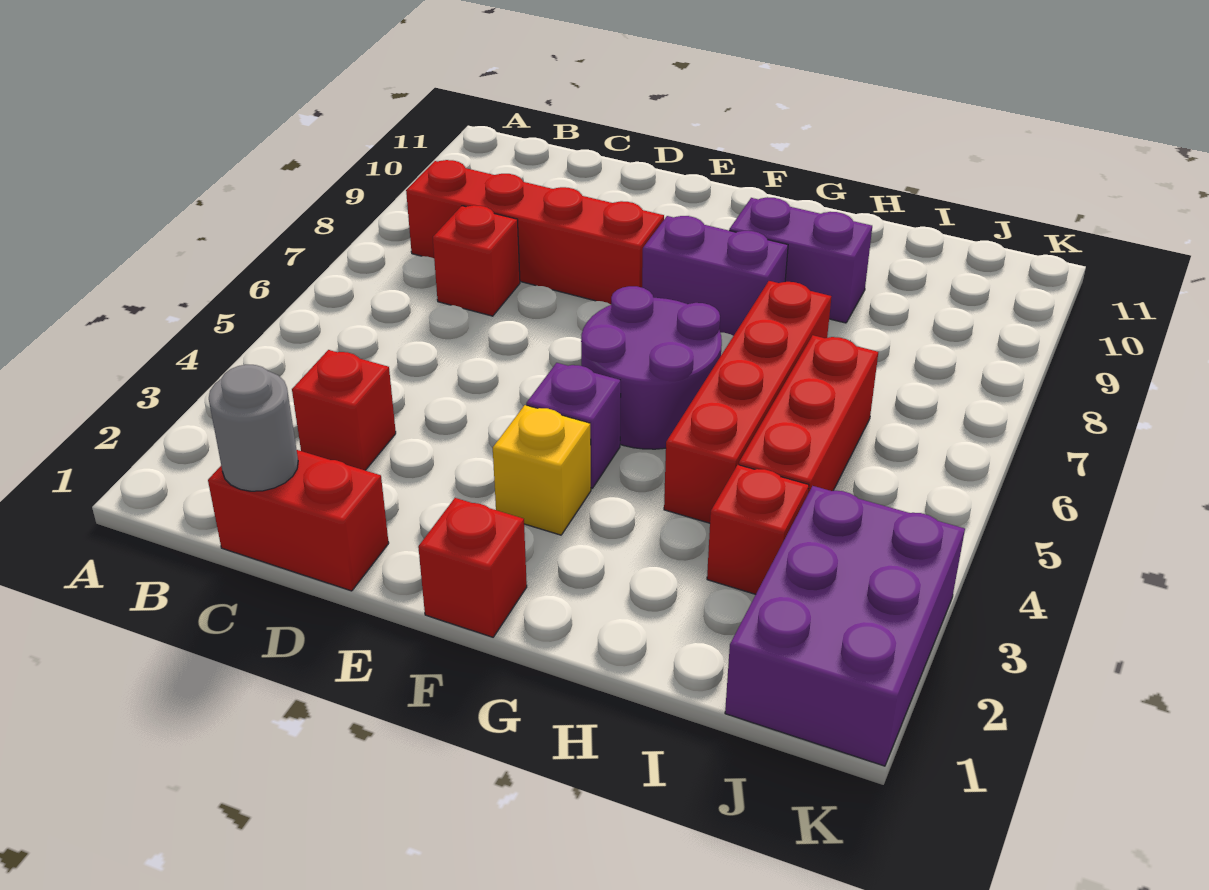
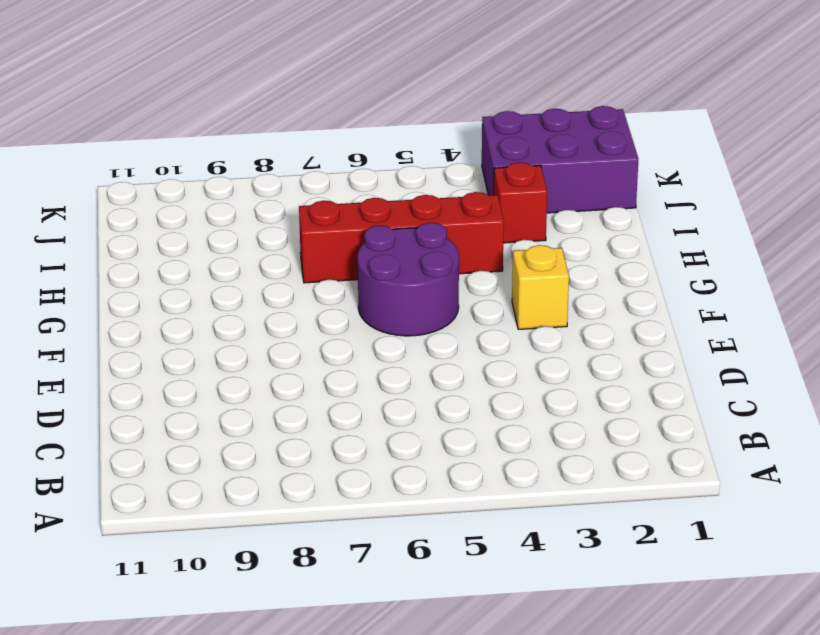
none -> red 1x4 brick [406,160,664,304]
none -> red 1x2 brick [208,450,389,591]
none -> red 1x1 brick [292,350,396,470]

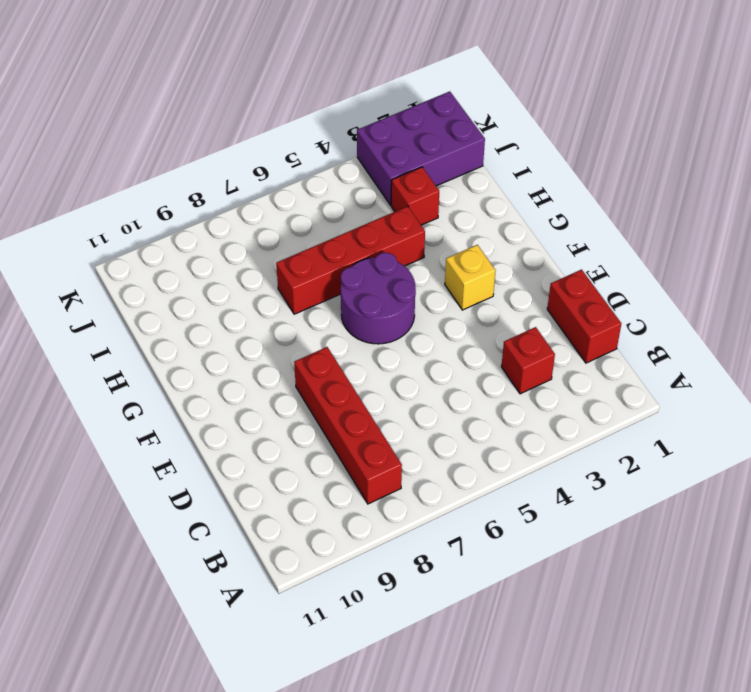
none -> red 1x1 brick [433,205,520,316]
none -> red 1x1 brick [418,498,527,637]
none -> purple 1x1 brick [526,363,621,489]

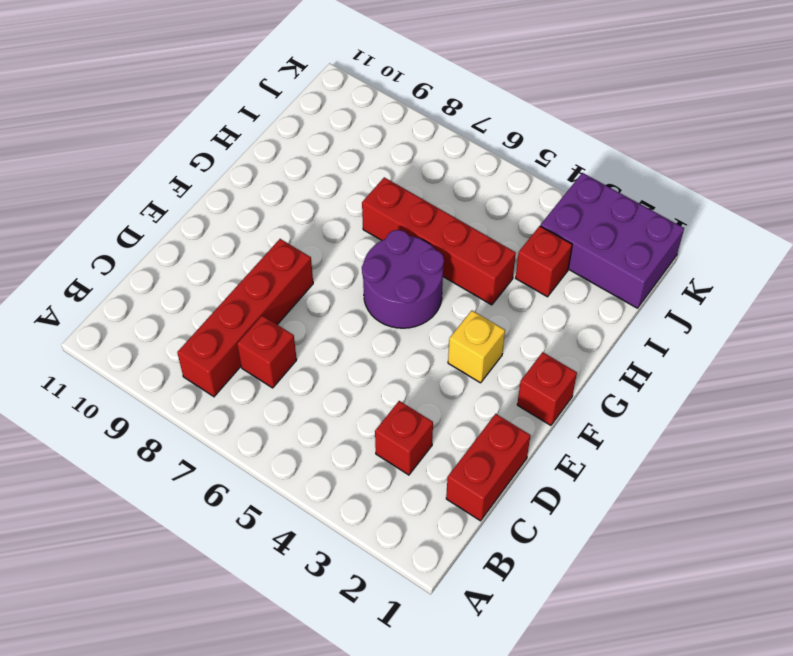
none -> purple 1x1 brick [526,363,621,489]
none -> purple 1x2 brick [642,216,788,336]
none -> purple 1x2 brick [729,197,872,323]

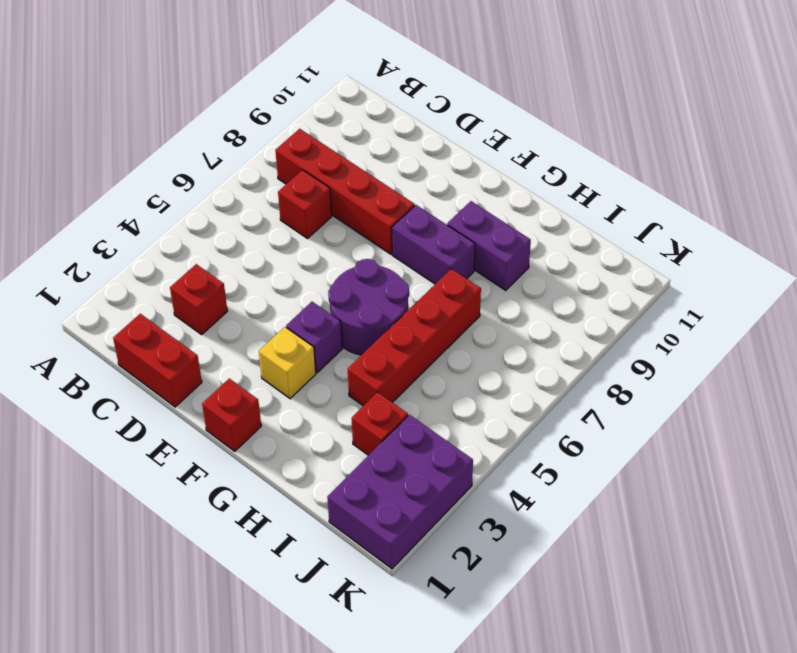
none -> red 1x3 brick [739,335,878,493]
none -> grey 1x1 round brick [209,365,298,491]

